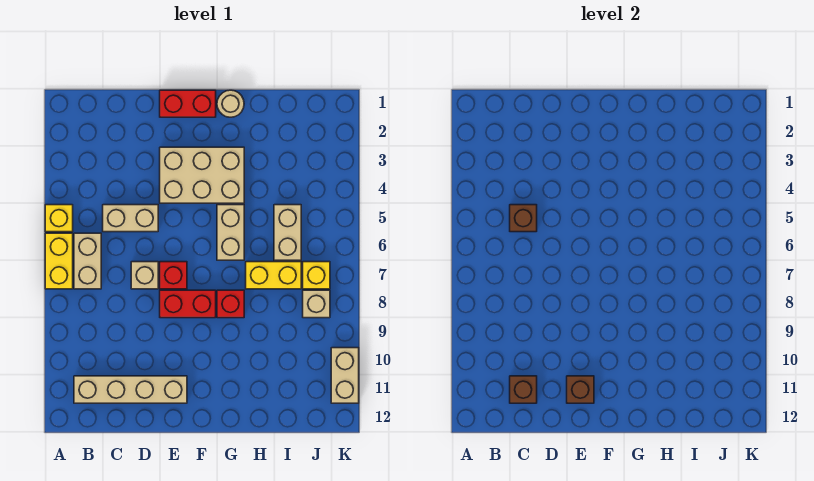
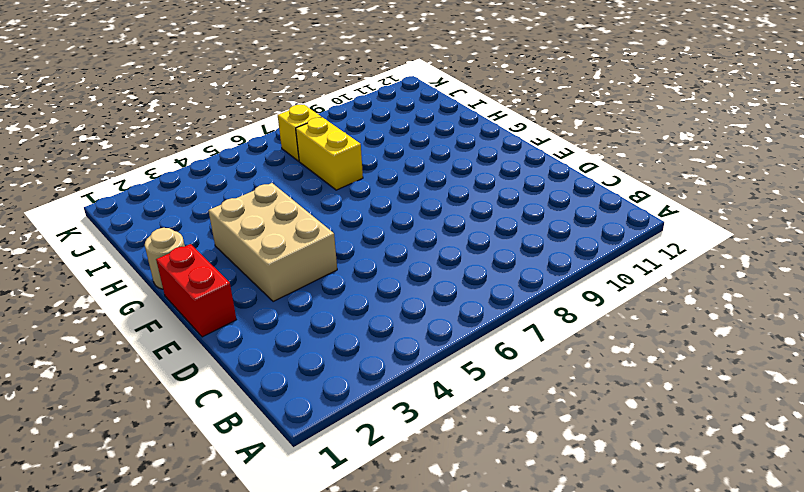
none -> yellow 1x1 brick [45,205,73,232]
none -> yellow 1x2 brick [45,233,73,289]
none -> tan 1x2 brick [74,233,101,289]

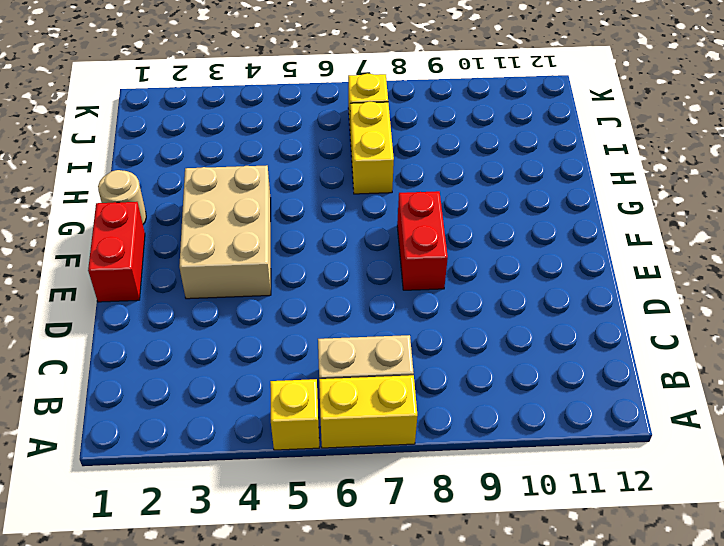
none -> tan 1x4 brick [74,376,187,403]
none -> tan 1x2 brick [103,205,158,232]
none -> tan 1x1 brick [131,262,158,289]

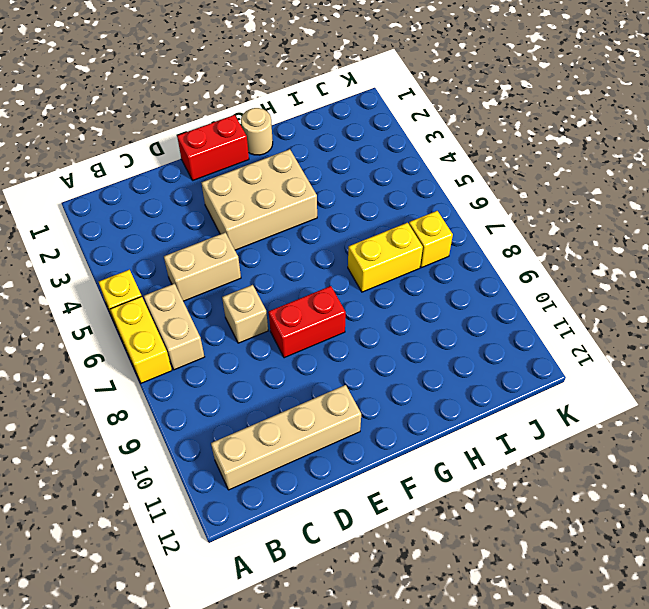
none -> red 1x1 brick [160,262,187,289]
none -> tan 1x2 brick [217,205,244,260]
none -> red 1x1 brick [217,290,244,318]

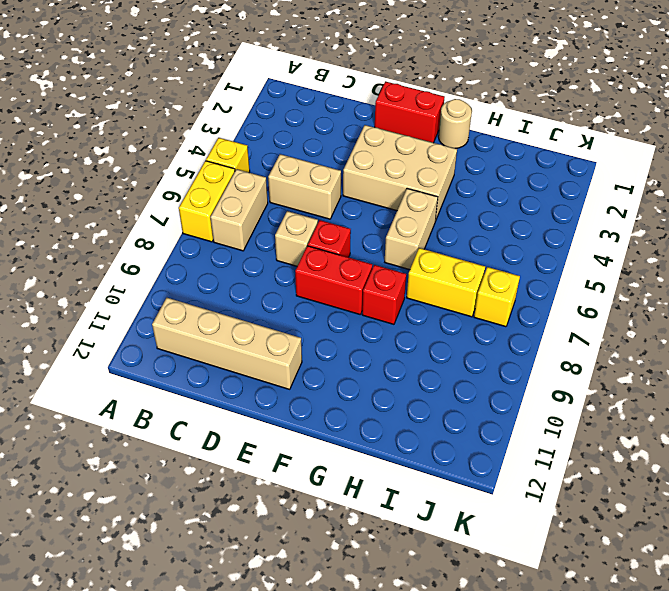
none -> tan 1x2 brick [274,205,301,260]
none -> tan 1x1 brick [303,290,330,318]
none -> tan 1x2 brick [331,348,359,403]

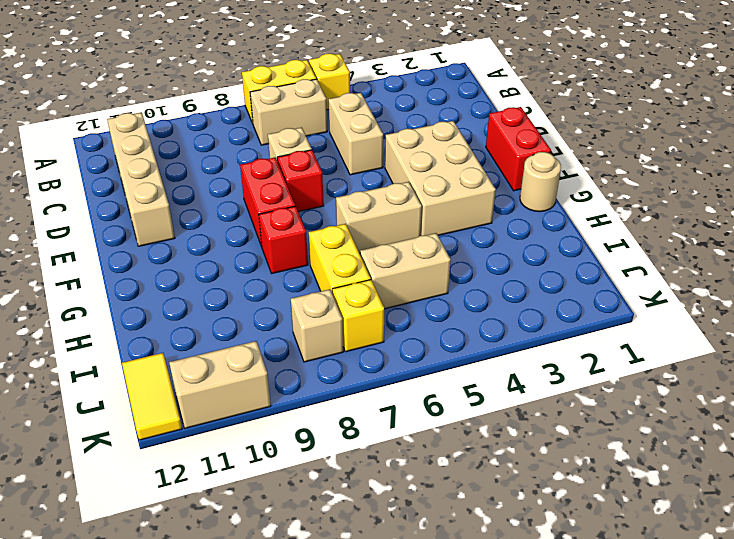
yellow 1x2 tile [122,353,182,440] -> none
none -> brown 1x1 brick [510,205,537,232]
none -> brown 1x1 brick [510,376,537,403]
none -> brown 1x1 brick [567,376,594,403]

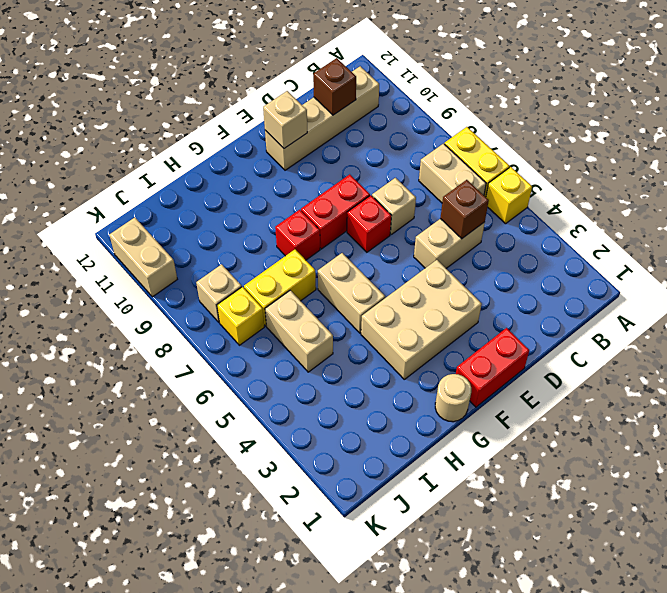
tan 1x1 brick [263,91,307,149] -> brown 1x1 brick [567,376,594,403]

